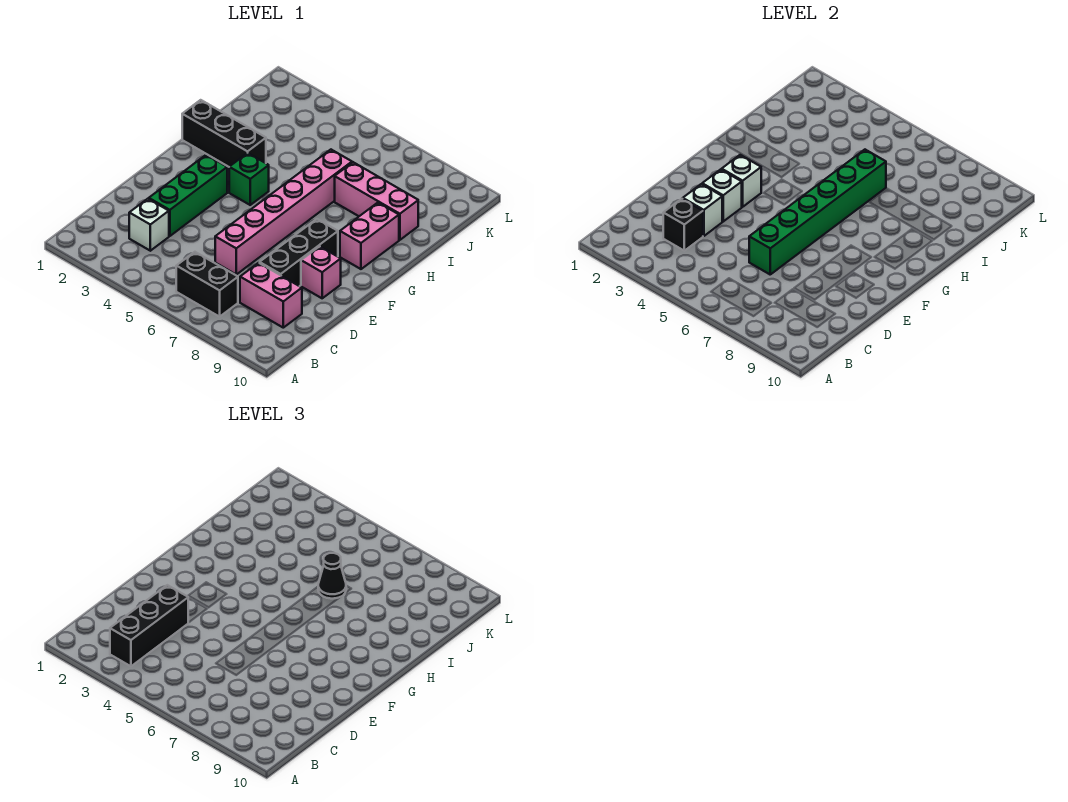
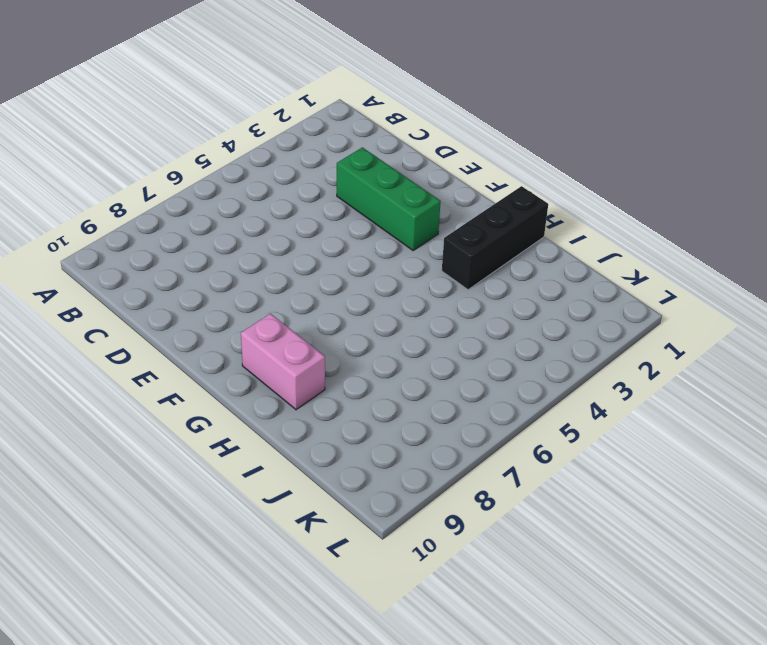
none -> black 1x2 brick [176,252,238,317]
none -> white 1x1 brick [129,199,169,251]
none -> pink 1x2 brick [240,263,302,328]

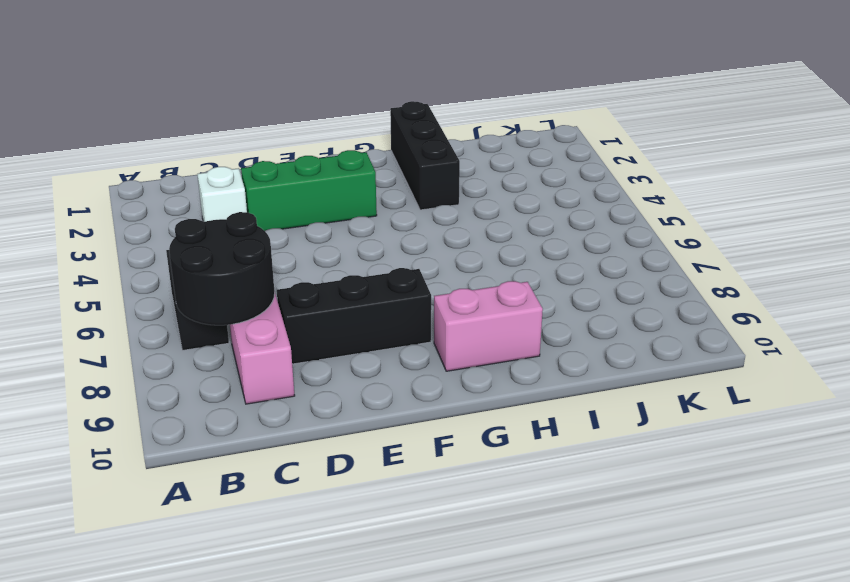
black 2x2 round brick [169,212,275,325] -> none
none -> pink 1x6 brick [215,150,352,274]
none -> pink 1x1 brick [301,246,341,298]
none -> green 1x1 brick [229,153,269,205]

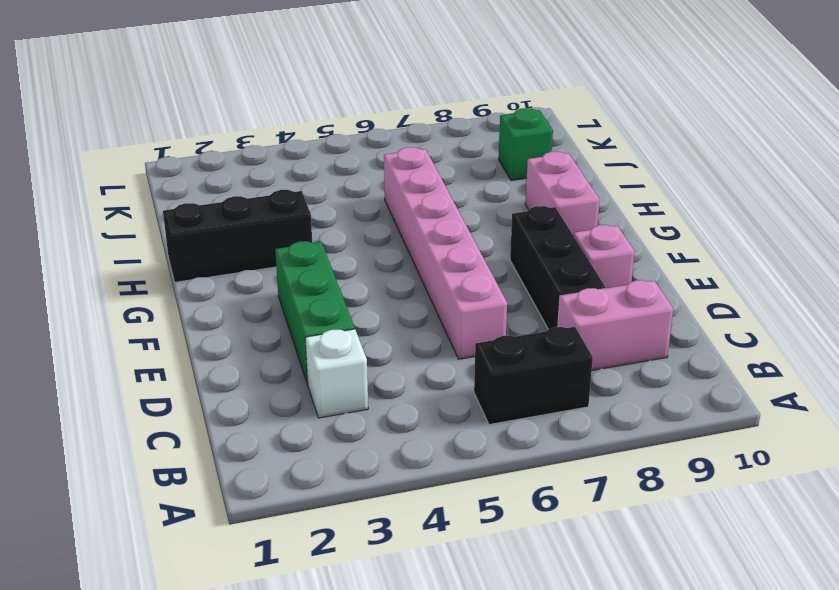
green 1x1 brick [499,108,553,181] -> green 1x1 brick moved to [229,153,269,205]
none -> pink 1x3 brick [335,162,418,240]
none -> black 1x1 brick [663,199,703,251]
none -> white 1x1 brick [683,184,723,236]

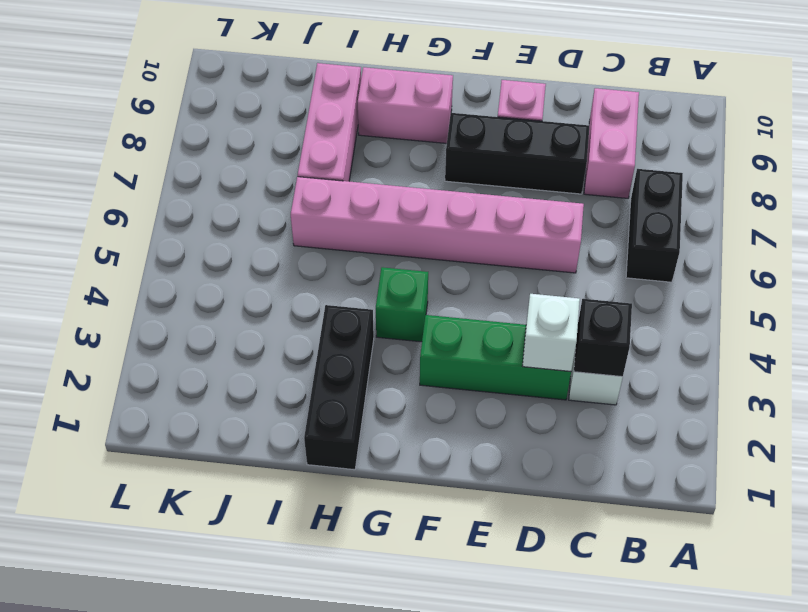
none -> green 1x6 brick [749,150,886,274]
none -> white 1x1 brick [702,169,742,221]
none -> white 1x1 brick [722,155,761,207]

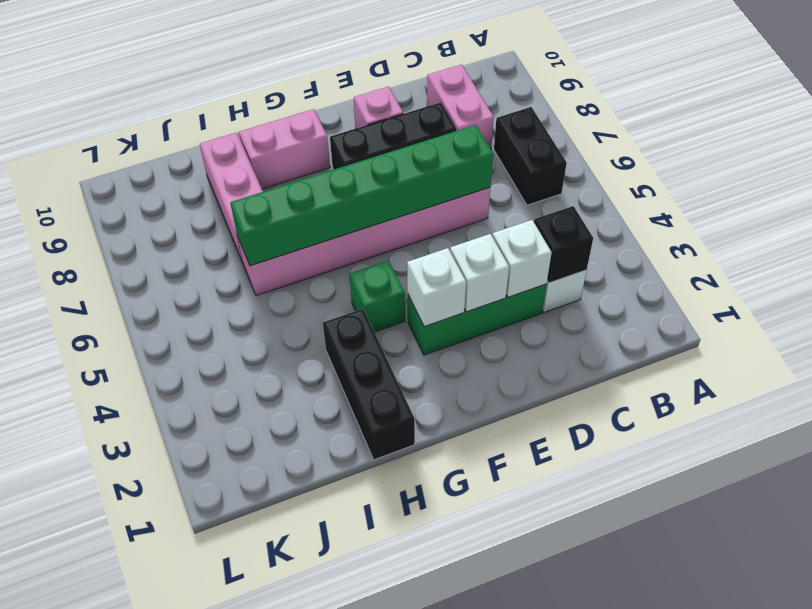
none -> black 1x3 brick [110,585,188,666]
none -> black 1x1 cone [318,553,346,599]

